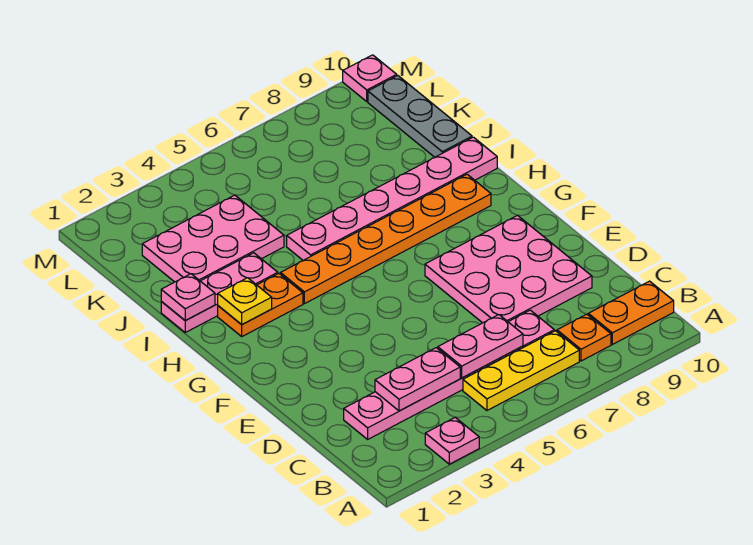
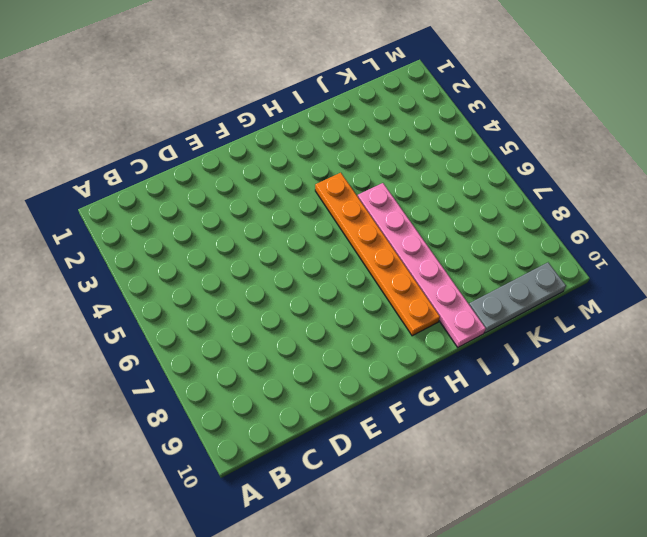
none -> pink 1x1 plate [425,418,479,464]
none -> yellow 1x3 plate [463,331,579,410]
none -> orange 1x1 plate [557,314,611,361]

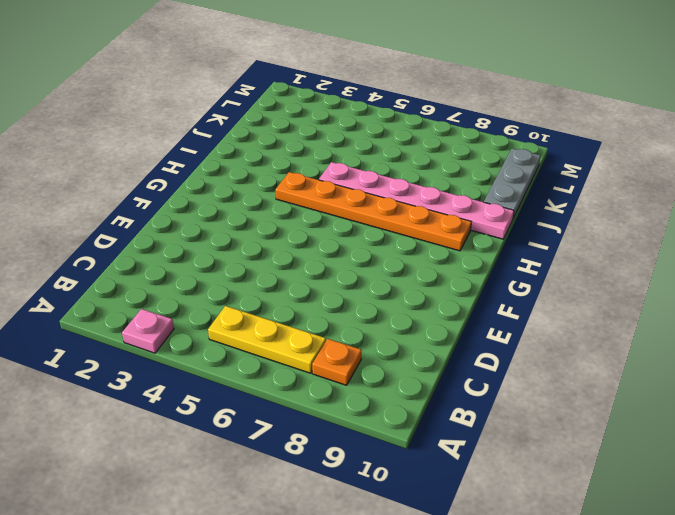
none -> orange 1x2 plate [588,281,674,344]
none -> pink 1x6 plate [344,310,554,439]
none -> pink 3x3 plate [425,216,592,323]

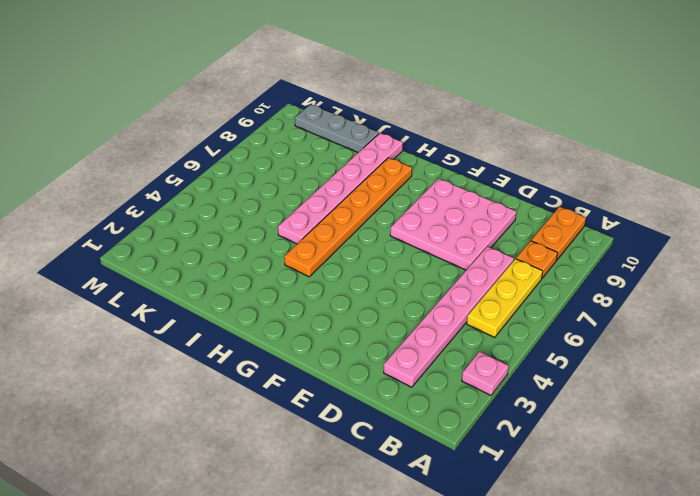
none -> orange 1x2 plate [218,274,303,336]
none -> pink 1x3 plate [161,253,278,332]
none -> pink 2x3 plate [142,195,284,282]

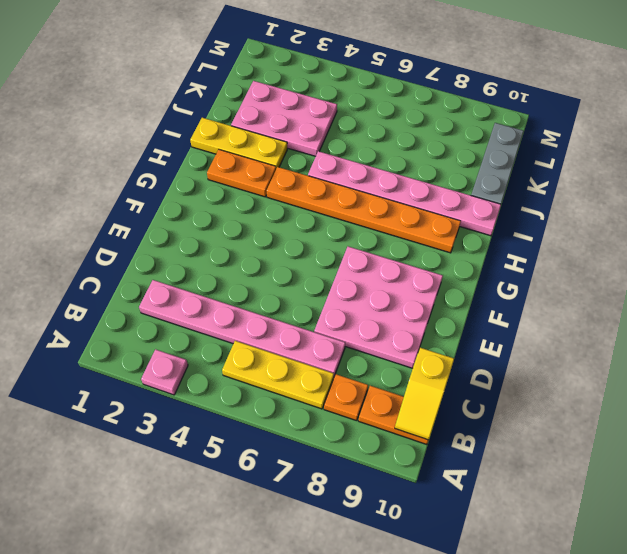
yellow 1x2 slope [395,348,454,440] -> none
yellow 1x3 plate [190,118,287,169] -> pink 1x3 plate [161,253,278,332]
none -> pink 1x1 plate [343,55,397,101]
none -> pink 1x2 plate [375,348,460,411]
none -> pink 1x2 plate [438,315,523,378]

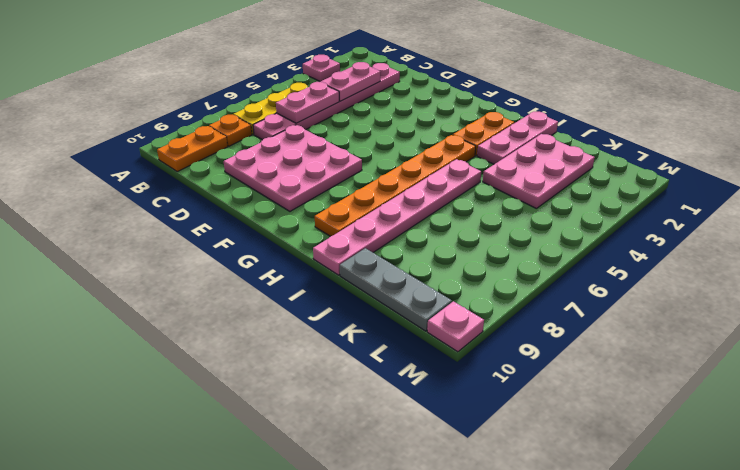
none -> yellow 1x1 plate [218,278,272,325]
none -> pink 1x1 plate [161,274,215,321]

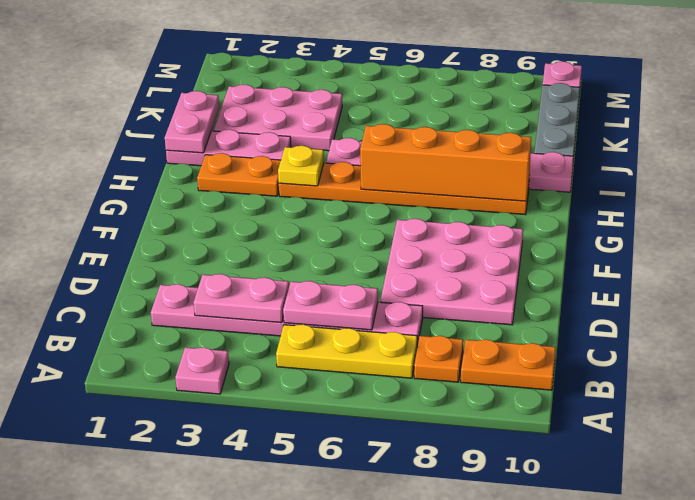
yellow 1x1 plate [278,146,324,186] -> yellow 1x1 plate moved to [218,278,272,325]
orange 1x4 brick [360,124,531,201] -> none
pink 1x2 plate [165,91,219,153] -> pink 1x1 plate [161,274,215,321]

